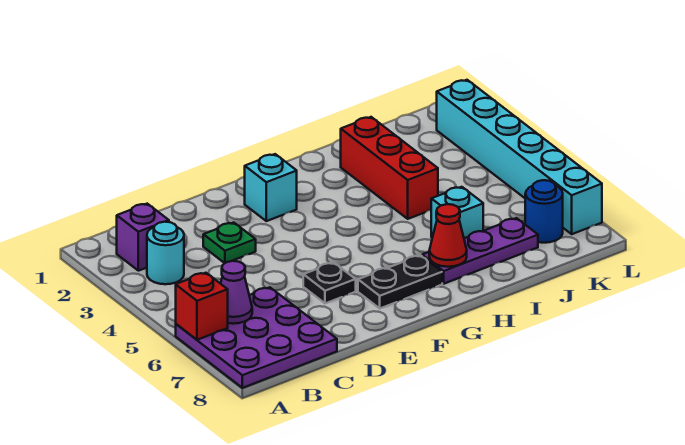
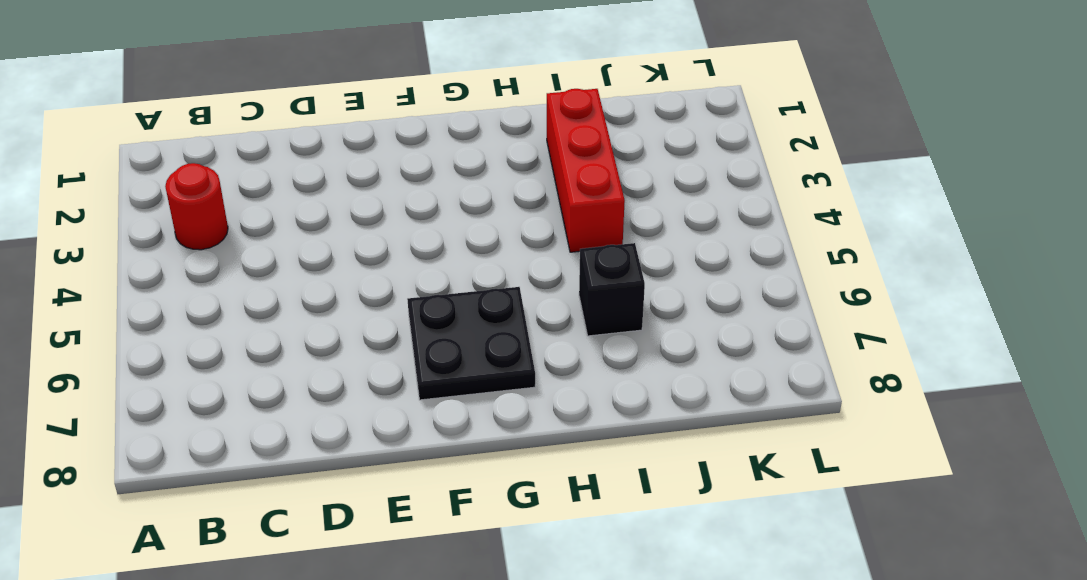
red 1x1 round brick [165,163,228,250] -> cyan 1x1 round brick [147,222,184,284]
black 2x2 plate [407,287,535,400] -> black 1x2 plate [358,255,442,308]
black 1x1 brick [579,243,645,336] -> cyan 1x1 brick [431,187,483,238]
none -> purple 3x3 plate [176,287,337,388]
none -> purple 1x1 brick [117,204,169,271]
none -> green 1x1 plate [203,223,256,263]

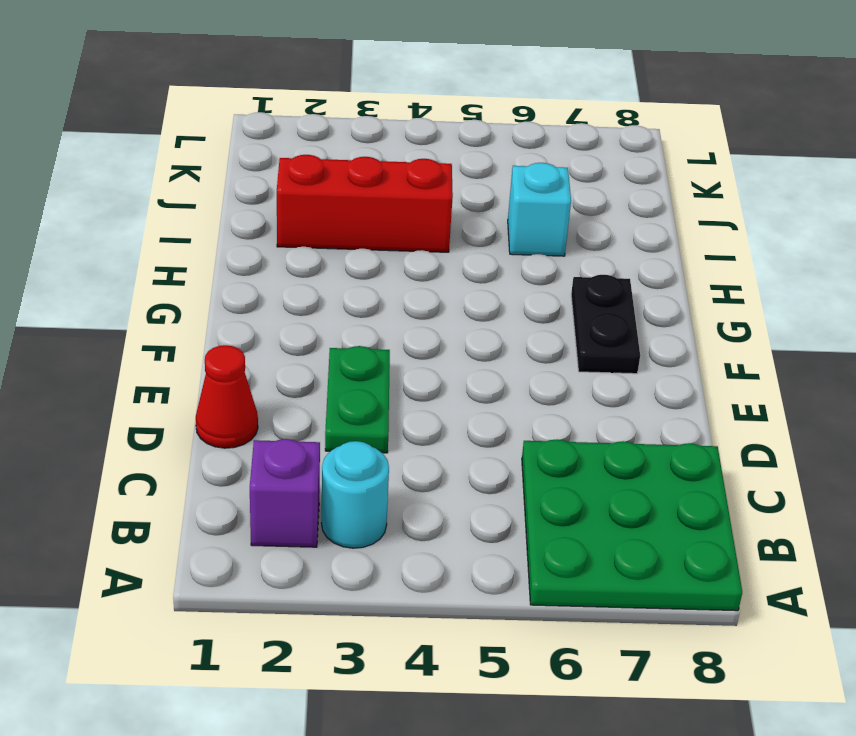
green 3x3 plate [522,440,742,611] -> purple 3x3 plate [176,287,337,388]
red 1x1 cone [196,345,258,448] -> red 1x1 cone moved to [429,204,467,267]
green 1x2 plate [325,346,390,453] -> green 1x1 plate [203,223,256,263]
none -> black 1x1 plate [303,263,356,303]
none -> cyan 1x1 brick [245,154,297,221]
none -> purple 1x3 plate [422,218,538,284]

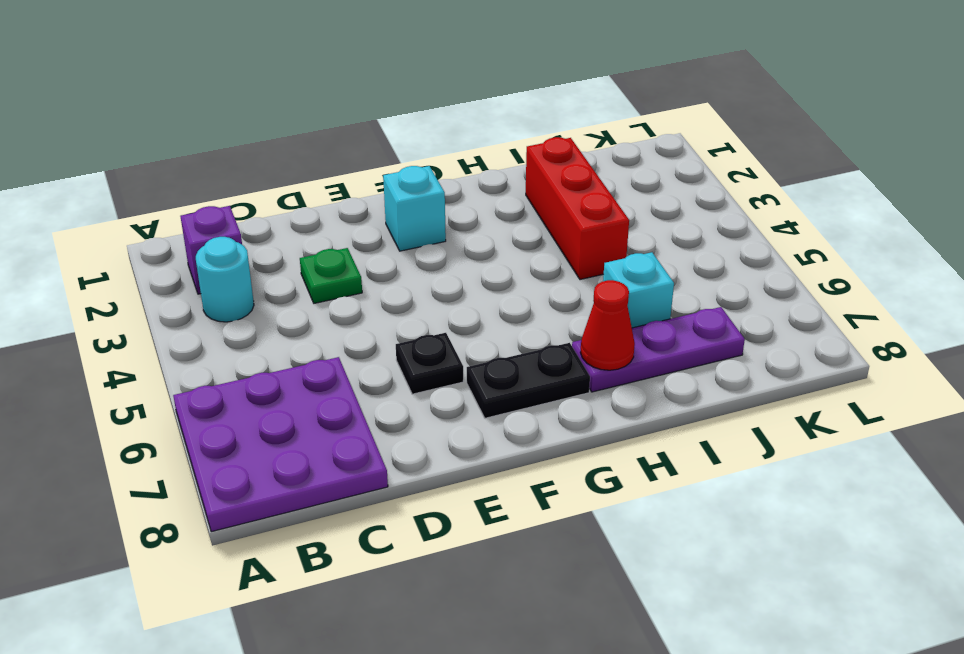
none -> blue 1x1 round brick [525,180,563,243]
none -> cyan 1x6 brick [437,80,602,234]
none -> red 1x1 brick [176,273,228,340]

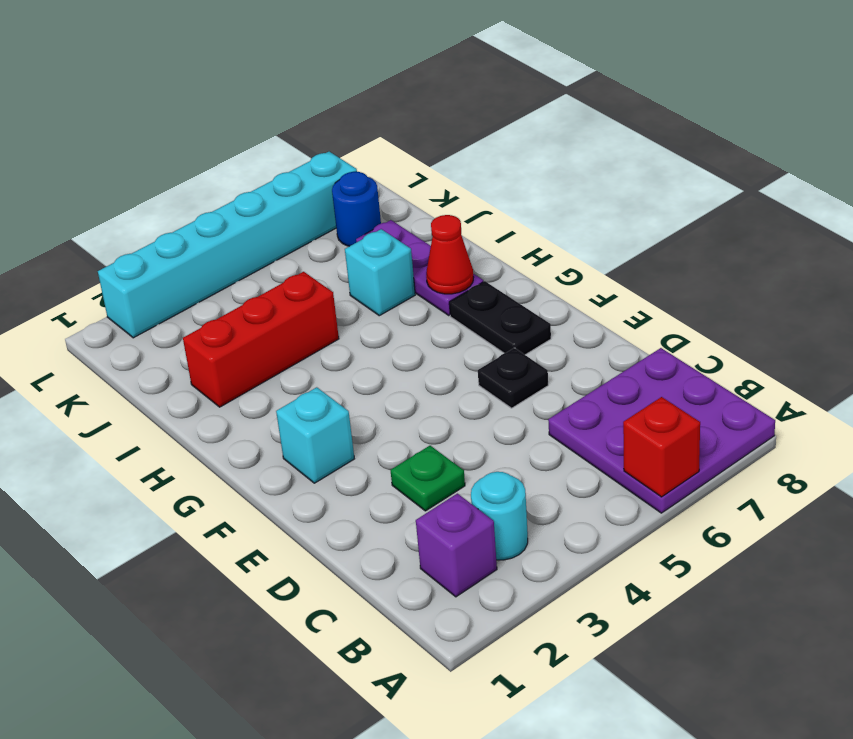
none -> purple 1x1 cone [221,261,252,324]

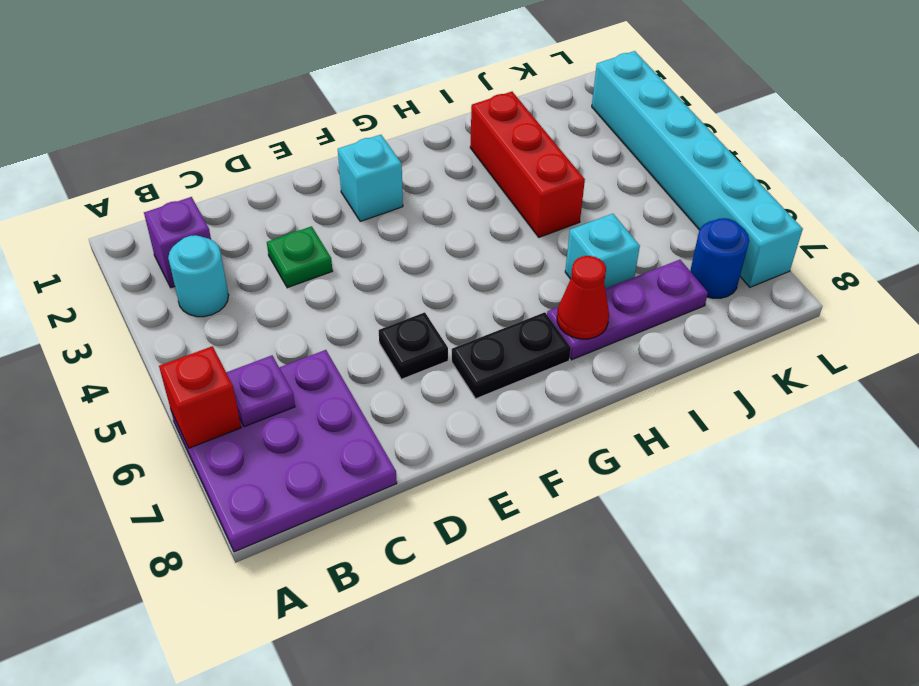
purple 1x1 plate [226,355,295,427] -> purple 1x1 cone [221,261,252,324]

